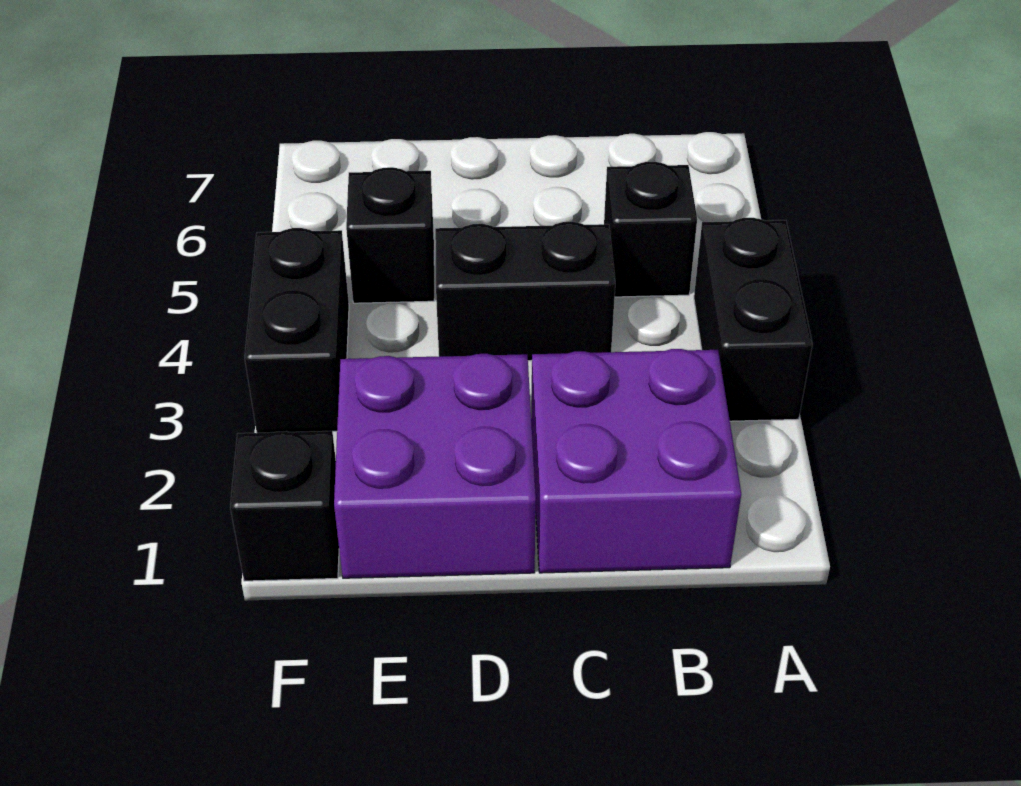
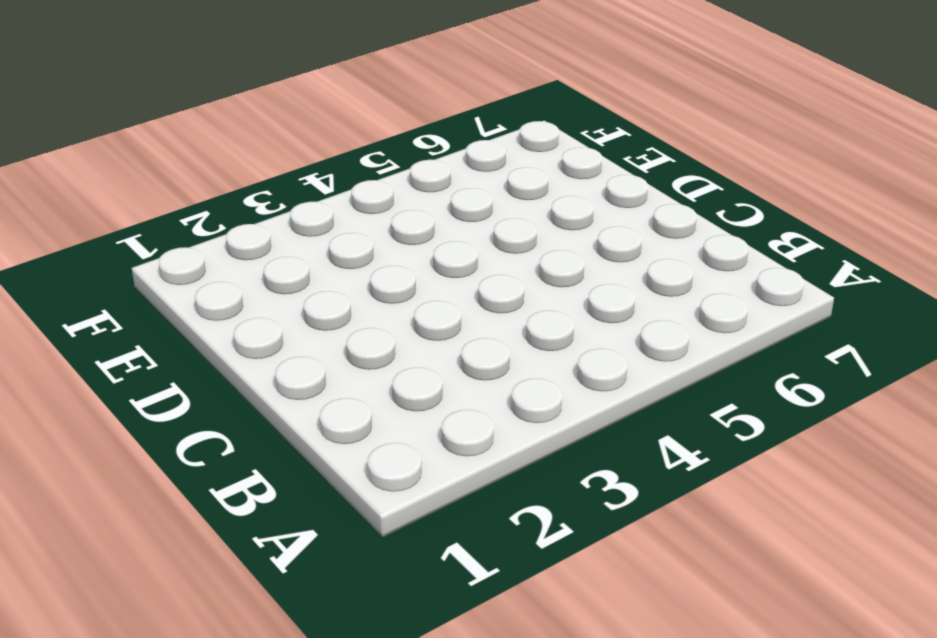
none -> black 1x2 brick [694,218,812,421]
none -> purple 2x2 brick [531,349,741,573]

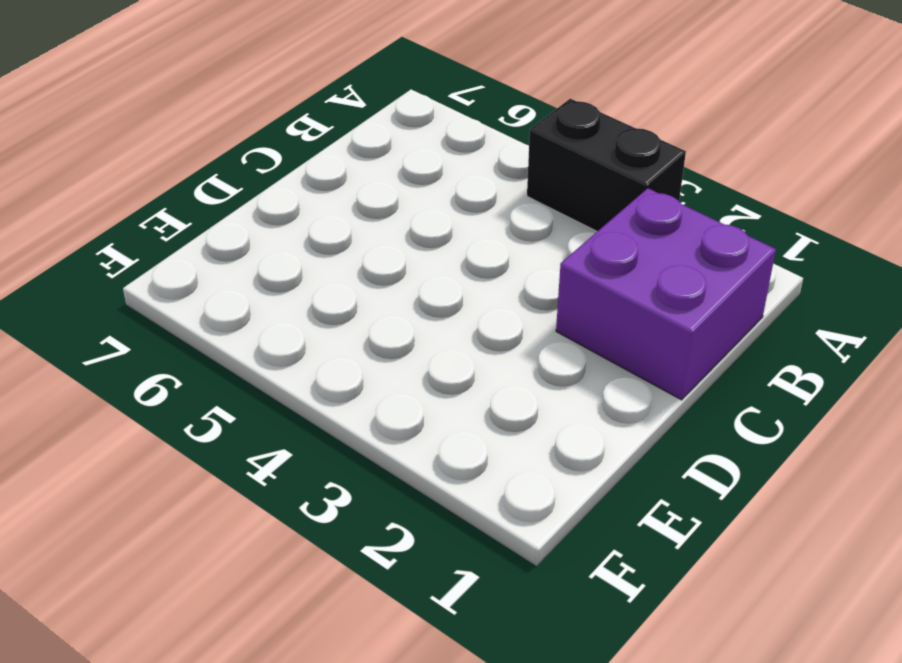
none -> black 1x1 brick [604,162,697,297]
none -> black 1x2 brick [435,222,615,361]

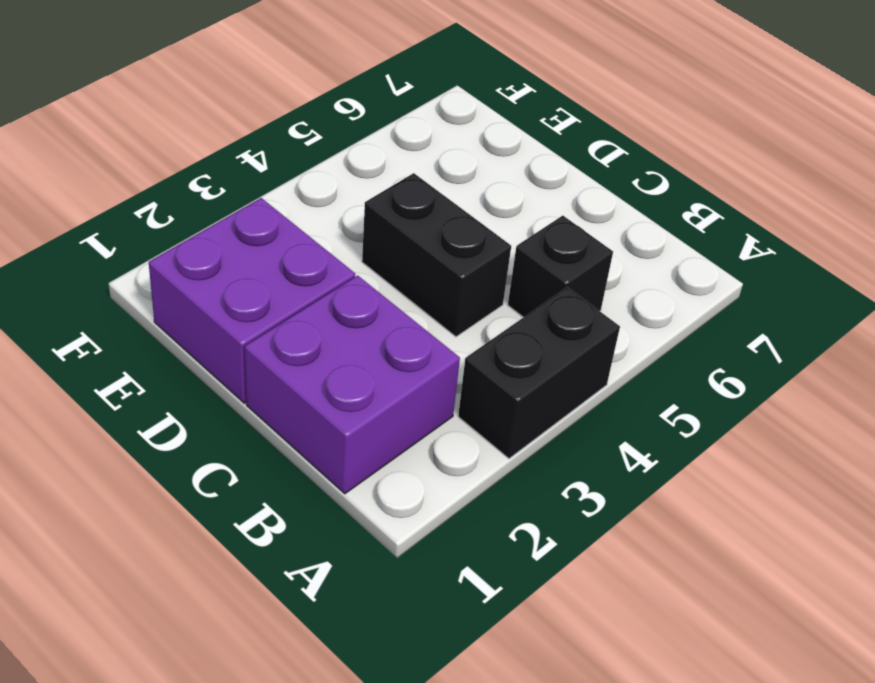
none -> black 1x1 brick [346,167,434,303]
none -> black 1x1 brick [230,431,339,581]

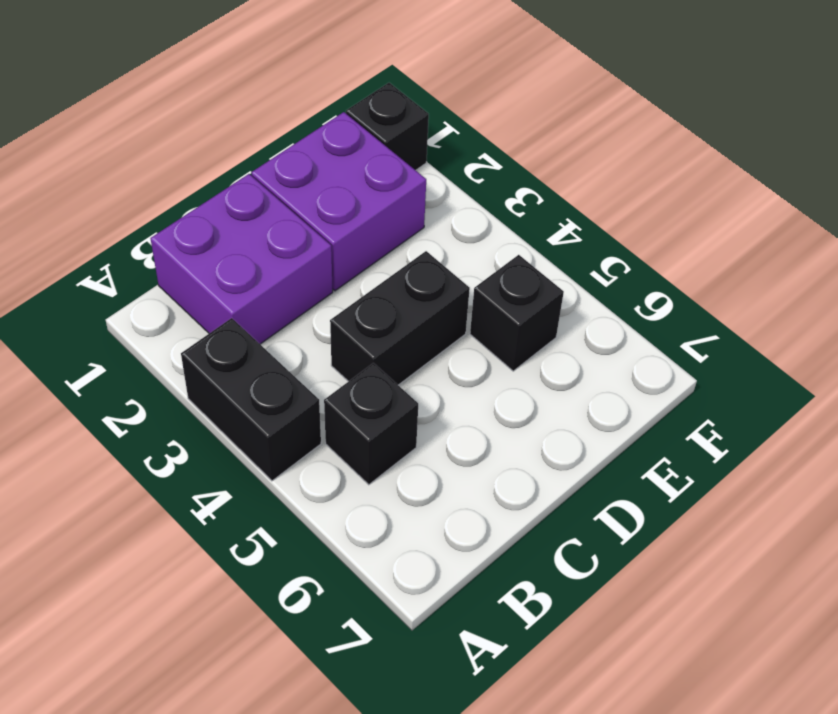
none -> black 1x2 brick [245,228,349,433]

